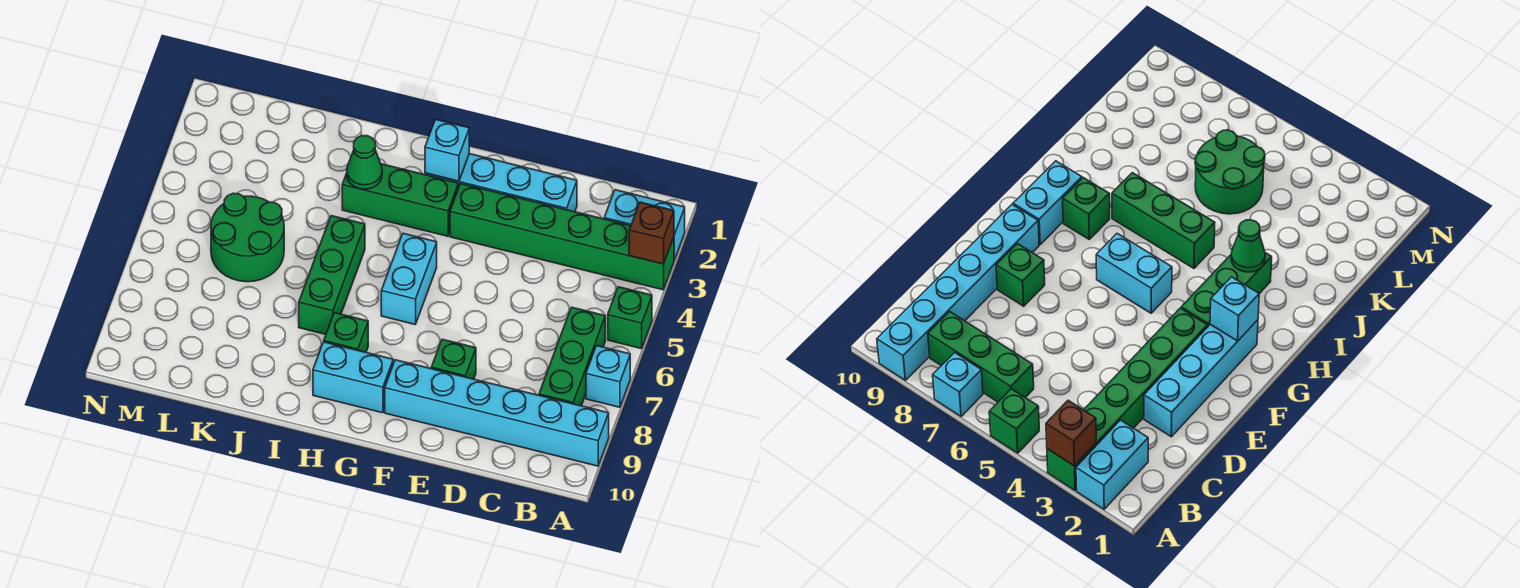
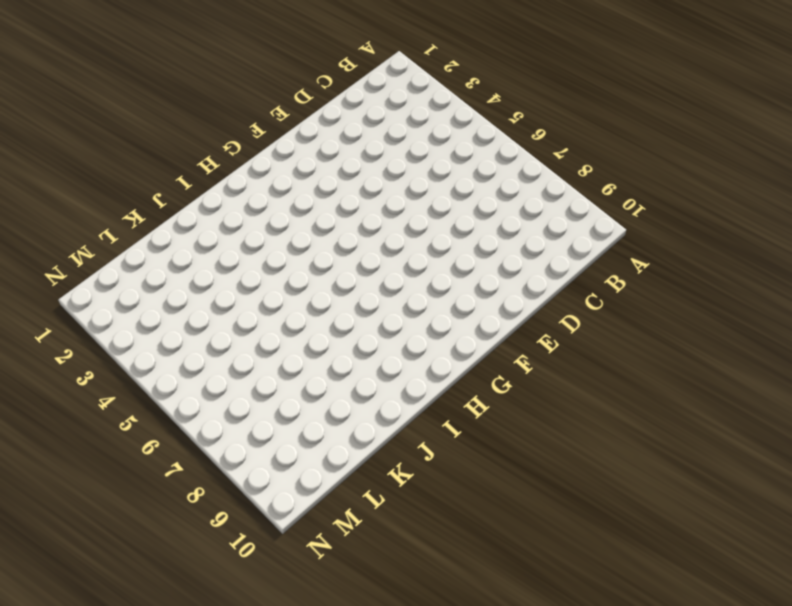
none -> cyan 1x2 brick [604,190,685,260]
none -> green 1x6 brick [450,184,674,290]
none -> green 1x1 brick [608,287,652,349]

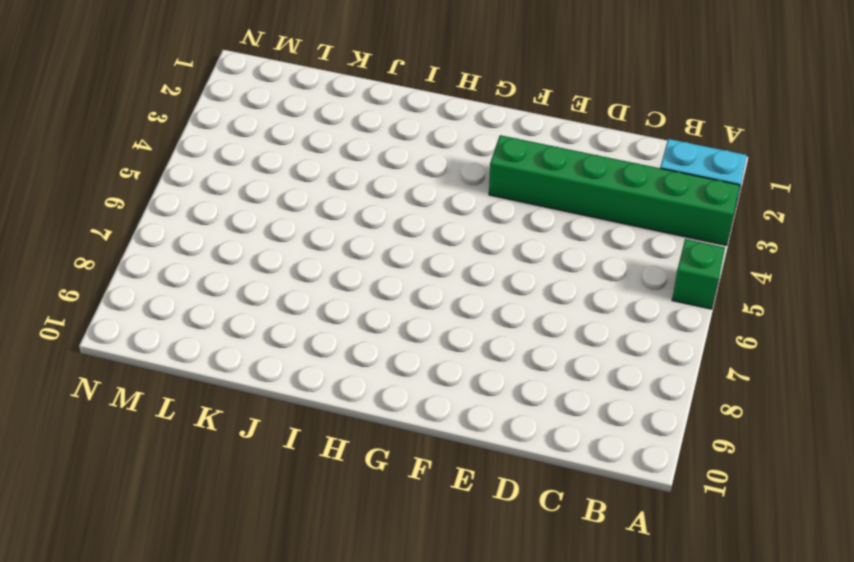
none -> cyan 1x1 brick [586,346,630,407]
none -> cyan 1x6 brick [385,360,609,466]
none -> green 1x3 brick [539,307,605,406]

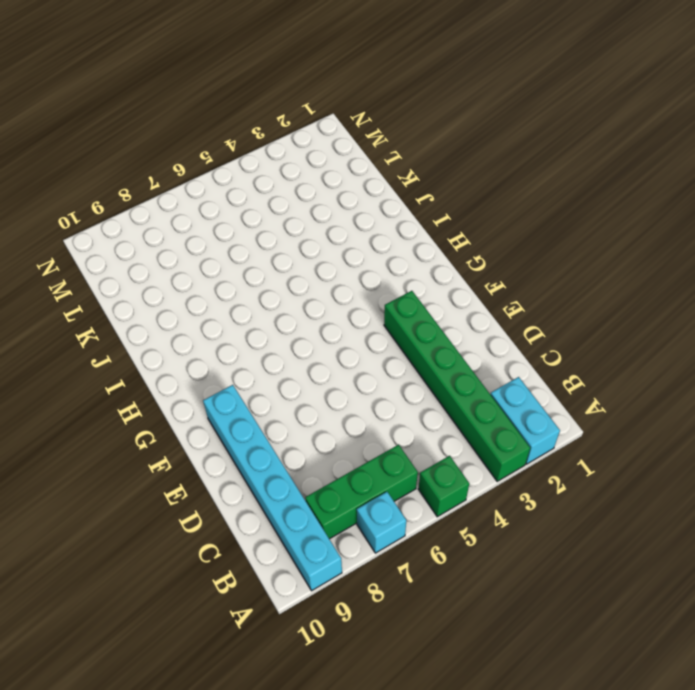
none -> cyan 1x4 brick [425,154,577,212]
none -> green 1x1 brick [431,339,476,379]
none -> green 1x3 brick [342,164,459,236]

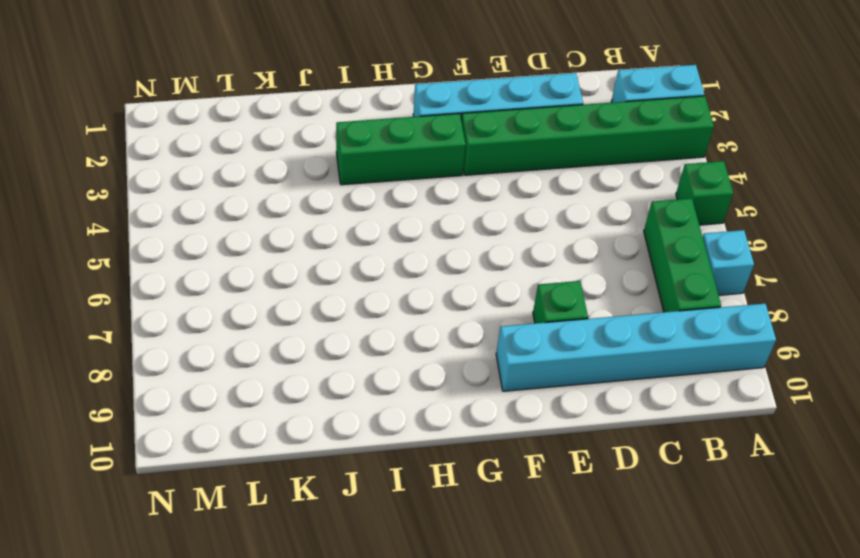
none -> cyan 1x2 brick [381,233,437,324]
none -> cyan 1x2 brick [313,342,393,413]
none -> green 1x1 brick [324,313,368,352]

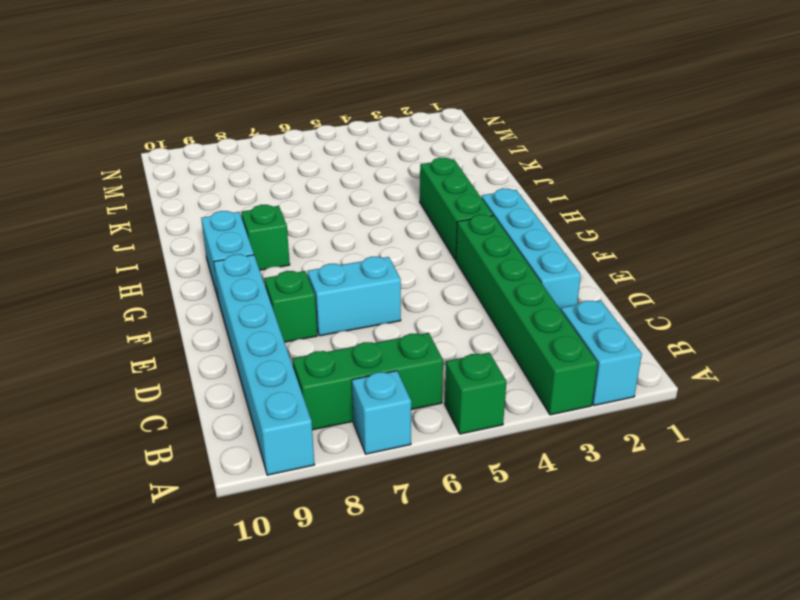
cyan 1x2 brick [307,257,401,336] -> cyan 1x2 brick moved to [381,233,437,324]
none -> green 1x3 brick [299,216,365,334]
none -> green 2x2 round brick [211,193,284,282]
none -> brown 1x1 brick [629,202,674,264]

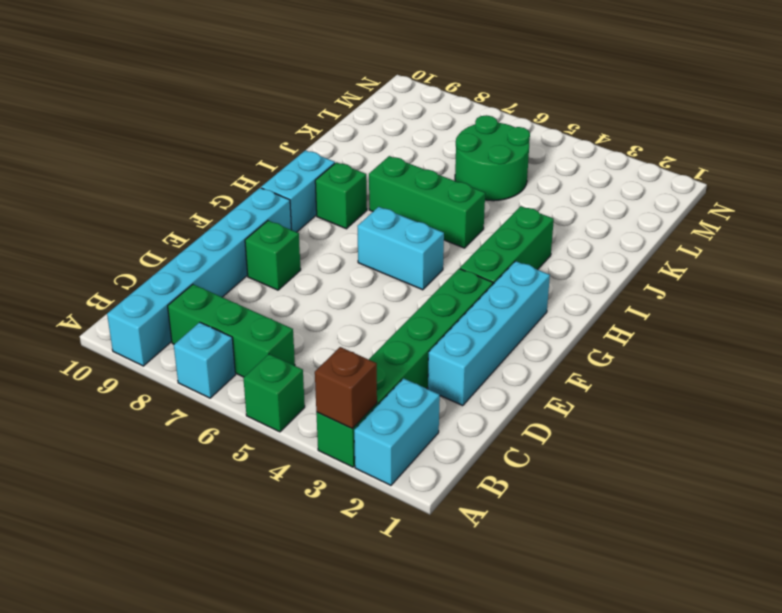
none -> cyan 1x1 brick [425,119,469,181]
none -> green 1x1 cone [347,136,382,189]

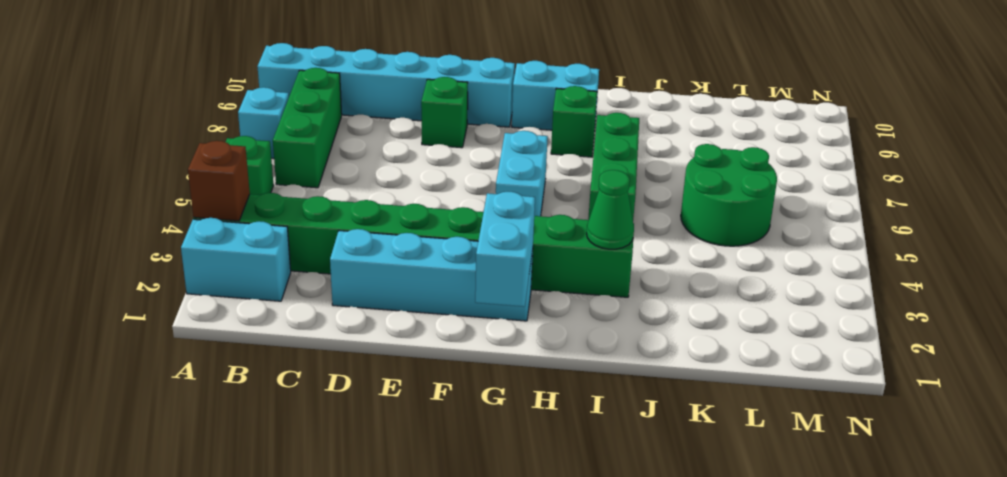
cyan 1x2 brick [475,192,535,307] -> cyan 1x1 brick [425,119,469,181]

